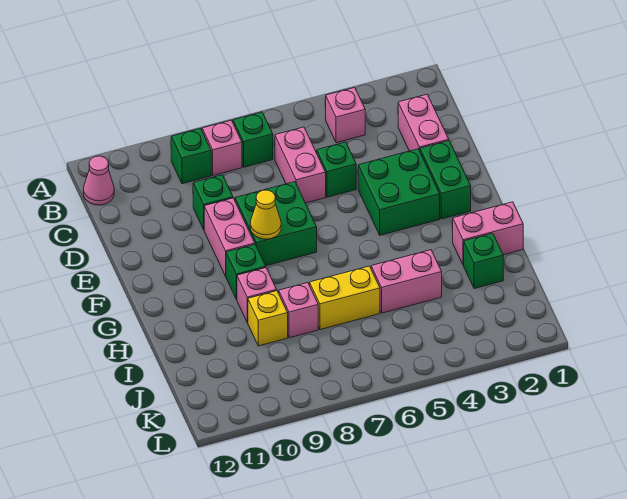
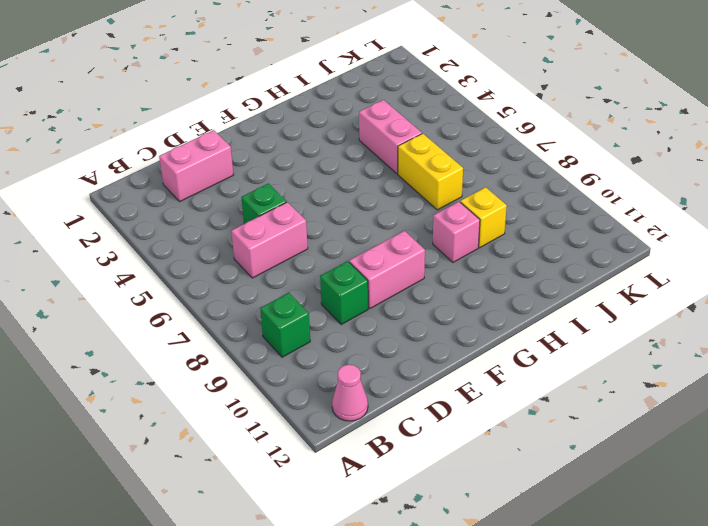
none -> pink 1x1 brick [326,87,365,143]
none -> green 1x1 brick [233,112,273,167]
none -> pink 1x1 brick [202,120,242,175]

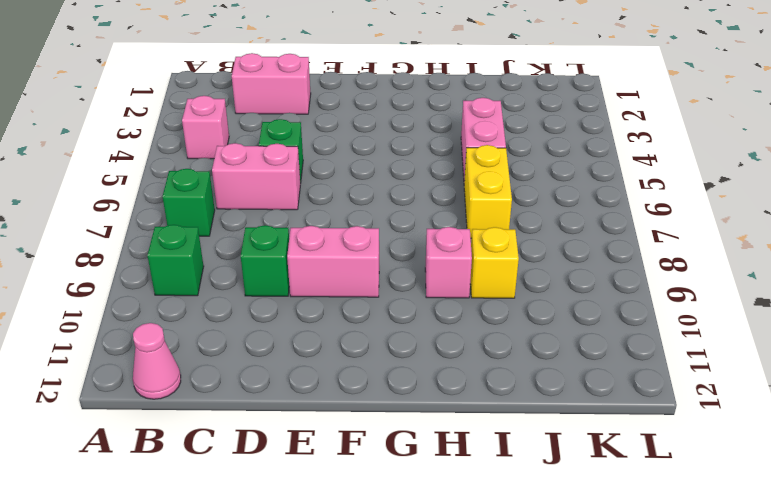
none -> pink 1x1 brick [202,120,242,175]
none -> green 1x2 brick [420,141,471,219]
none -> green 2x2 brick [358,149,440,235]

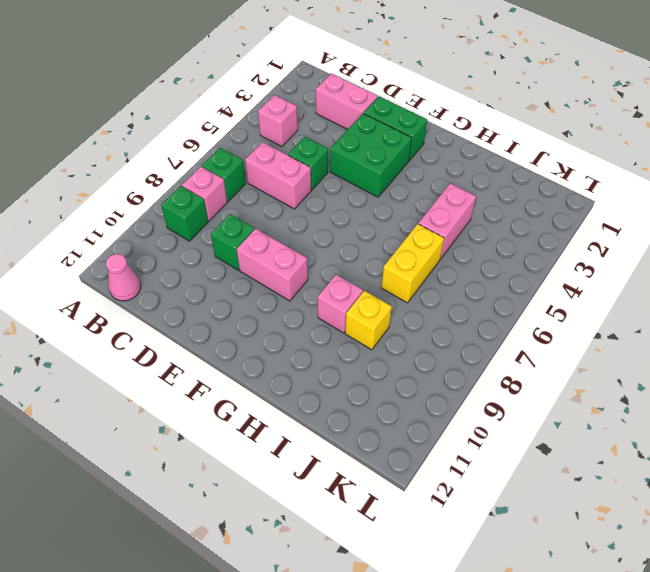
none -> green 2x2 brick [235,182,317,266]
none -> green 1x1 brick [226,244,266,300]
none -> pink 1x2 brick [453,202,523,265]

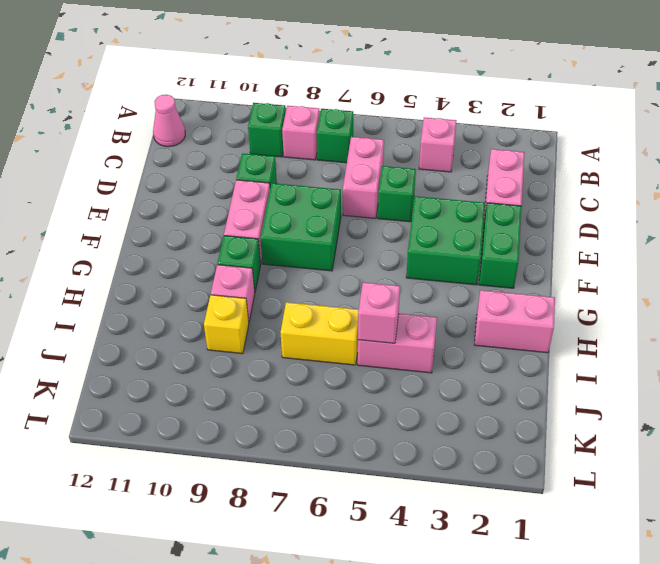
pink 1x1 brick [358,282,400,343] -> pink 1x1 brick moved to [279,283,318,338]
none -> green 1x1 brick [464,233,503,289]
none -> yellow 1x1 cone [250,190,281,239]

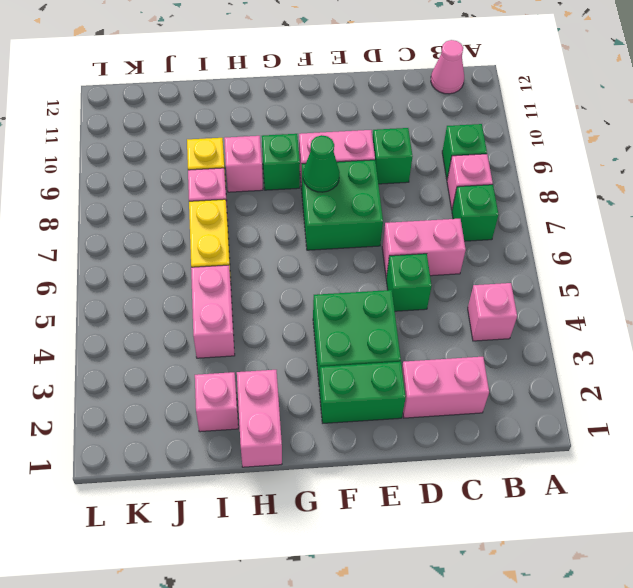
green 1x1 cone [303,135,340,192] -> yellow 1x1 cone [250,190,281,239]
pink 1x1 brick [195,372,238,432] -> green 1x1 brick [464,233,503,289]

